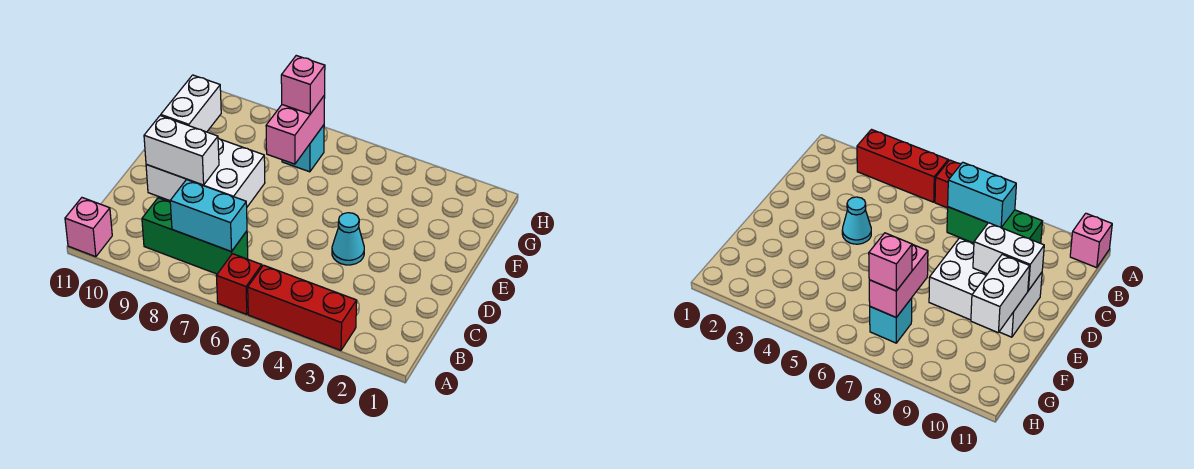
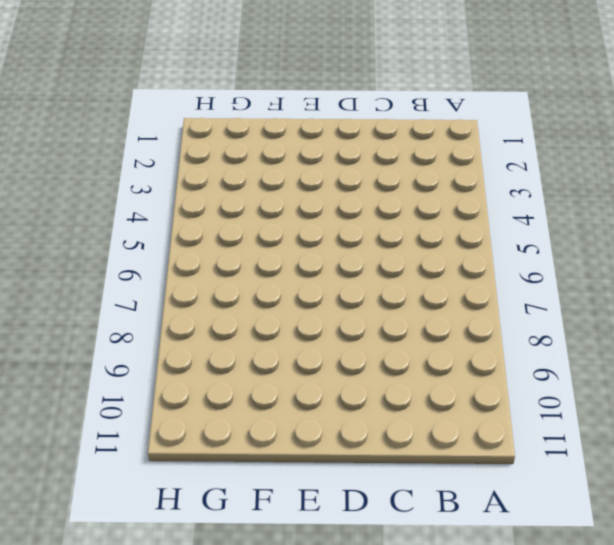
none -> red 1x3 brick [248,265,357,350]
none -> red 1x1 brick [216,254,262,314]
none -> pink 1x1 brick [65,198,112,257]

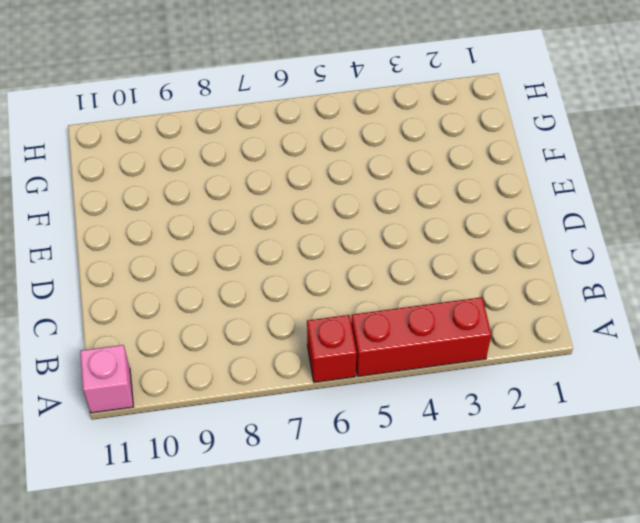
none -> green 1x3 brick [142,198,248,274]
none -> cyan 1x1 cone [332,213,364,265]
none -> white 2x3 brick [146,138,265,207]

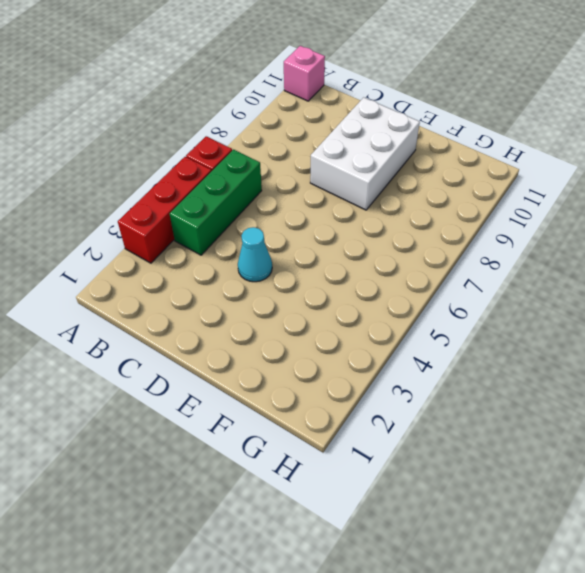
green 1x3 brick [170,150,262,255] -> green 1x3 brick moved to [142,198,248,274]
none -> cyan 1x1 brick [282,125,324,172]
none -> cyan 1x2 brick [170,180,247,252]
none -> white 1x2 brick [144,116,219,185]

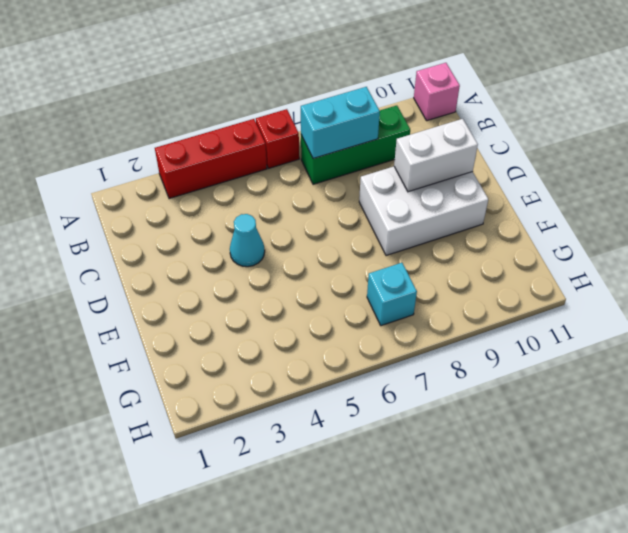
none -> white 1x2 brick [161,75,221,132]
none -> pink 1x2 brick [266,95,325,164]
none -> pink 1x1 brick [281,56,325,114]

